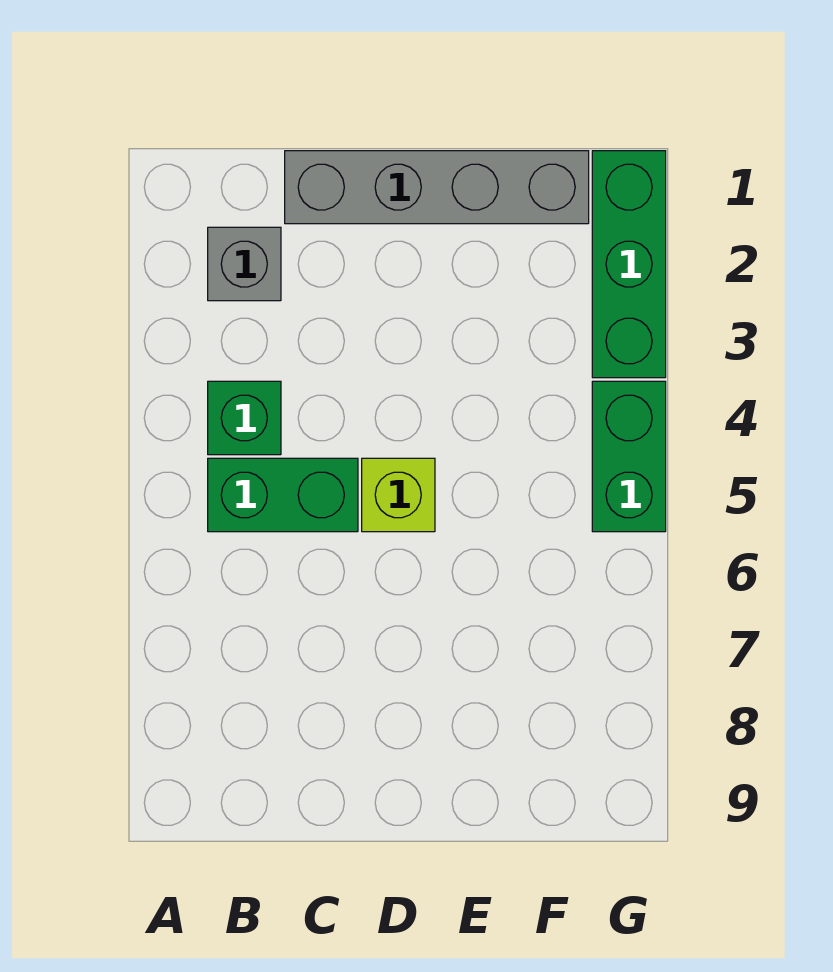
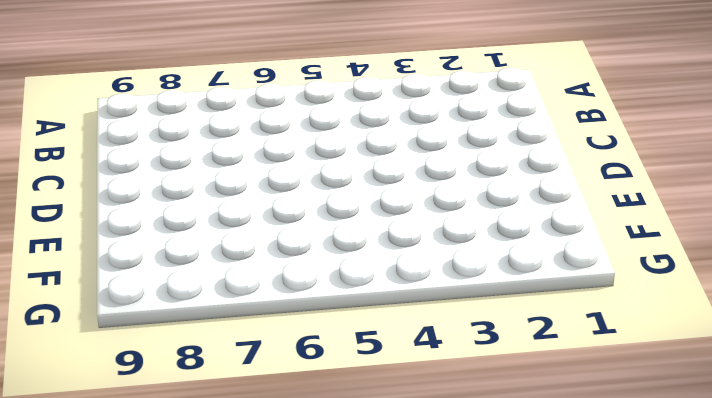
none -> grey 1x1 brick [208,227,281,301]
none -> green 1x1 brick [208,381,281,455]

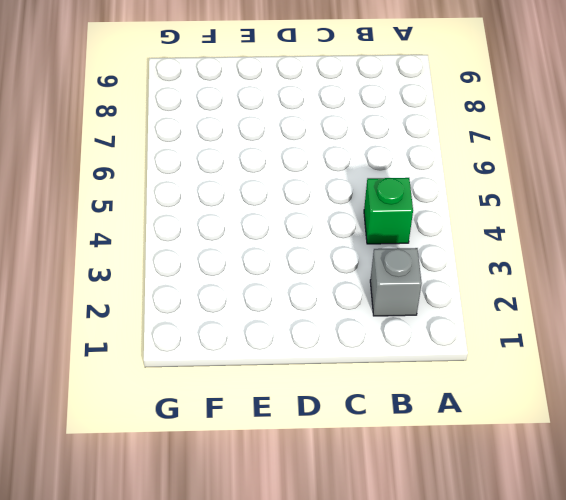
none -> green 1x2 brick [208,458,358,532]
none -> grey 1x4 brick [285,151,589,224]

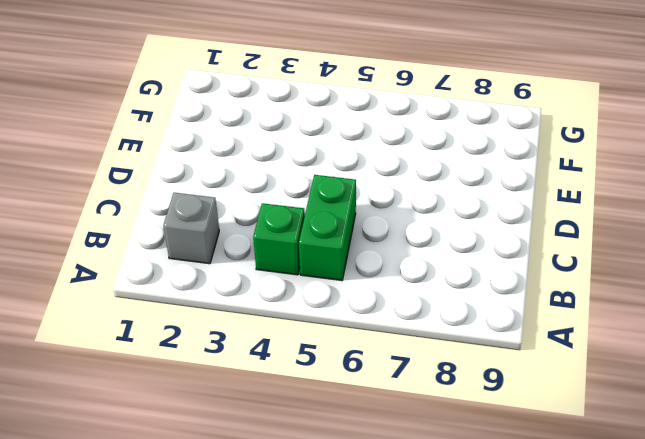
none -> grey 1x4 brick [285,151,589,224]
none -> lime 1x1 brick [362,458,435,532]

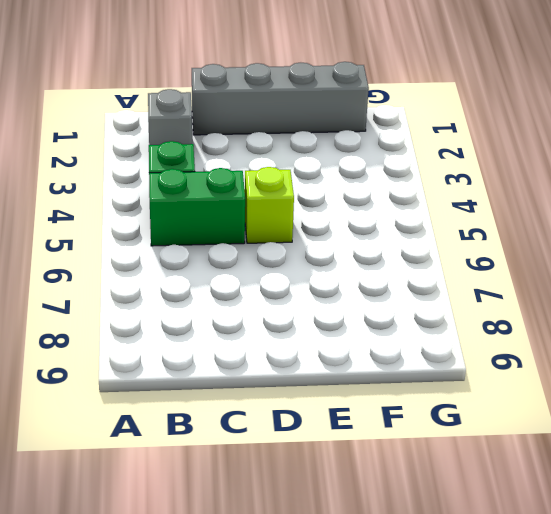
none -> green 1x3 brick [592,151,666,378]
none -> green 1x2 brick [592,381,666,532]

